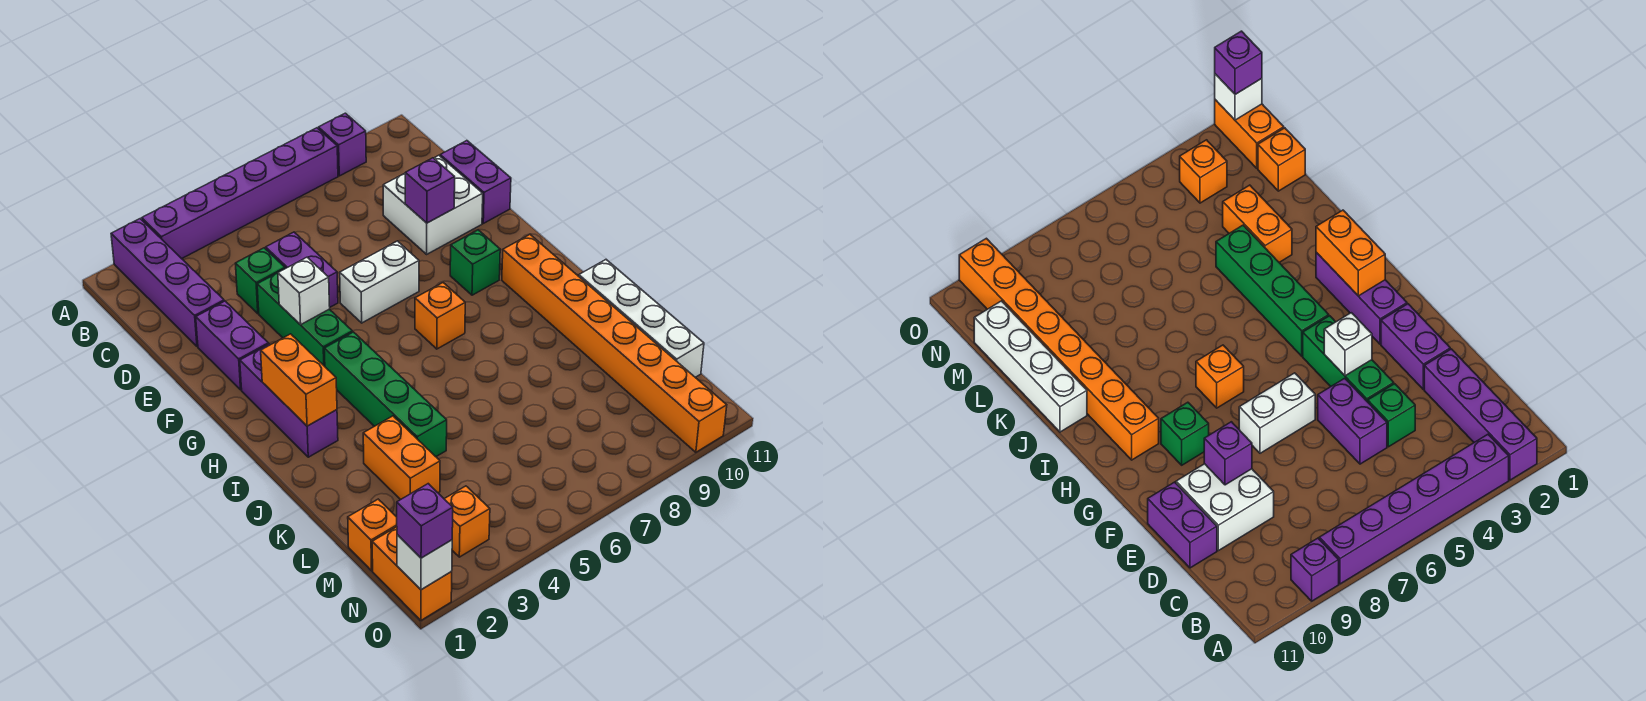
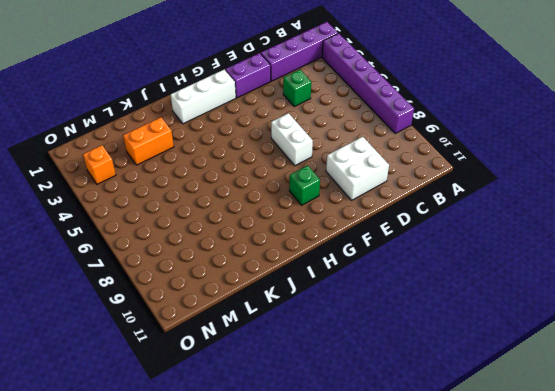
white 1x3 brick [171,69,236,124] -> purple 1x3 brick [240,344,338,457]
none -> purple 1x1 brick [318,113,366,176]
none -> purple 1x2 brick [266,232,338,307]
none -> purple 1x2 brick [440,141,511,223]

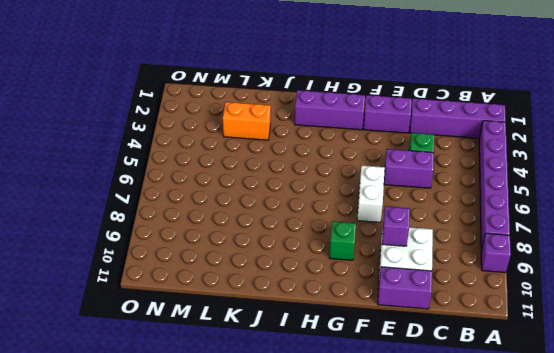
none -> green 1x3 brick [257,273,352,366]
none -> green 1x4 brick [324,332,447,457]
none -> orange 1x1 brick [415,283,465,349]

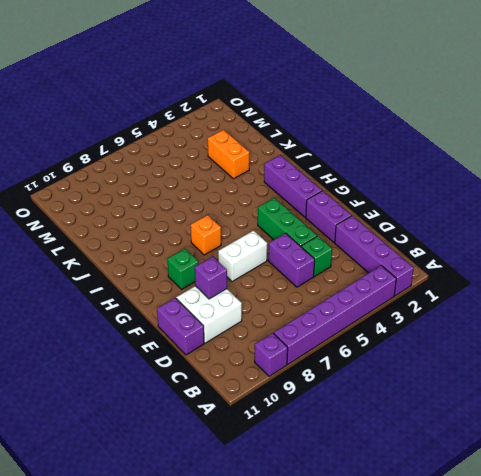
none -> green 1x4 brick [324,332,447,457]
none -> orange 1x8 brick [502,235,727,452]
none -> white 1x4 brick [579,260,704,377]

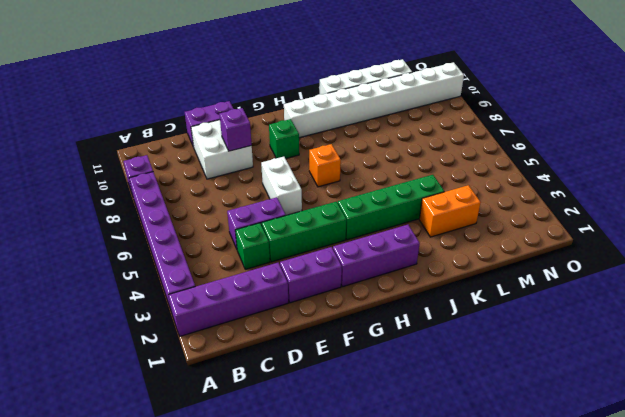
white 1x8 brick [284,62,464,138] -> orange 1x8 brick [502,235,727,452]
none -> orange 1x1 brick [348,499,397,571]
none -> orange 1x2 brick [372,527,452,620]
none -> orange 1x1 brick [445,486,490,557]

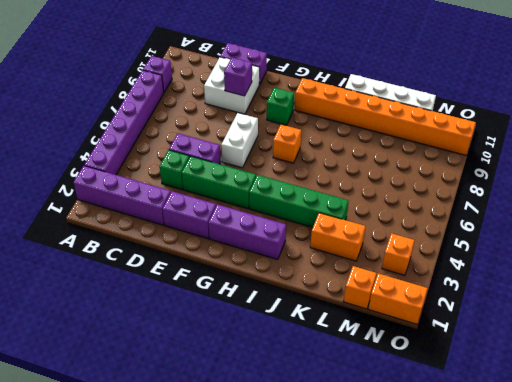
none -> white 1x1 brick [278,257,330,325]
none -> orange 1x2 brick [261,334,337,426]
none -> white 1x1 brick [397,535,452,590]

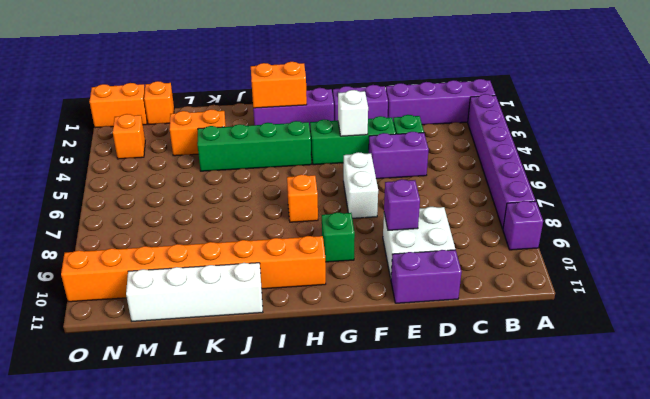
none -> white 1x1 brick [397,535,452,590]
none -> purple 1x1 brick [397,484,453,558]

